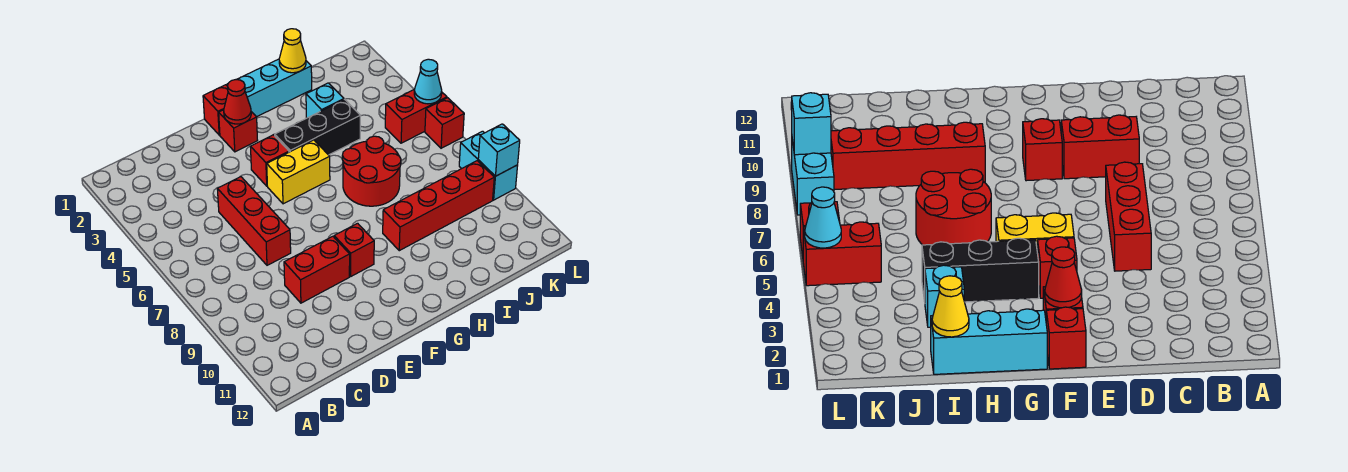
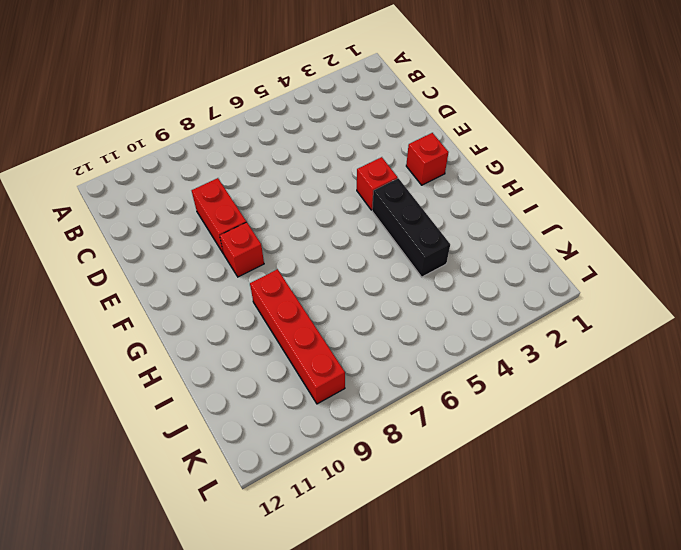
none -> red 1x3 brick [217,177,291,265]
none -> red 1x1 brick [203,85,228,135]
none -> yellow 1x2 brick [267,140,330,204]

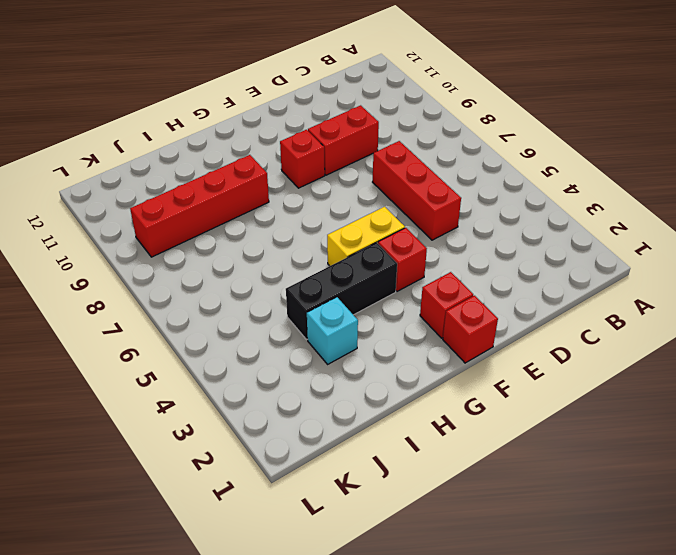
none -> cyan 1x3 brick [227,59,312,117]
none -> red 2x2 round brick [342,136,401,206]
none -> red 1x2 brick [385,90,447,143]

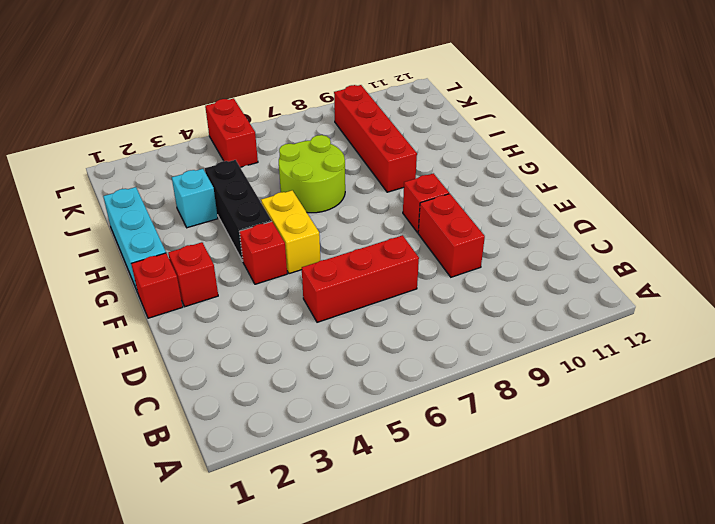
lime 2x2 round brick [279,135,345,213] -> red 2x2 round brick [342,136,401,206]
none -> red 1x1 brick [425,98,464,148]
none -> cyan 1x2 brick [459,131,518,200]
none -> red 1x1 cone [224,80,251,124]

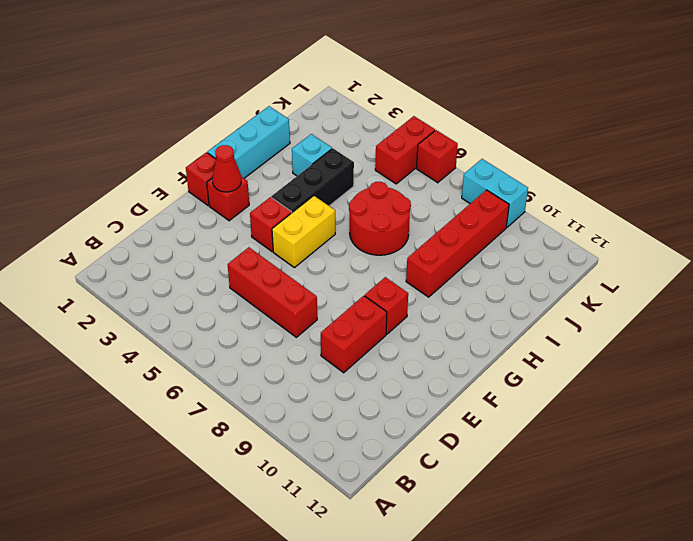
none -> yellow 1x1 cone [279,29,306,73]
none -> cyan 1x1 cone [414,59,442,104]
none -> cyan 1x1 brick [478,124,520,176]

